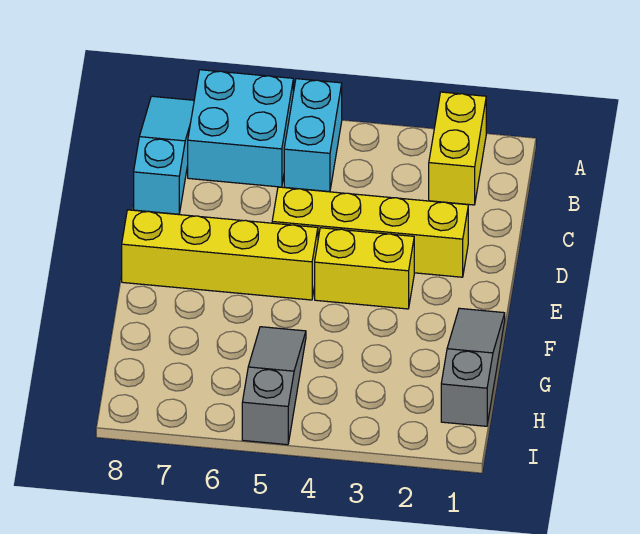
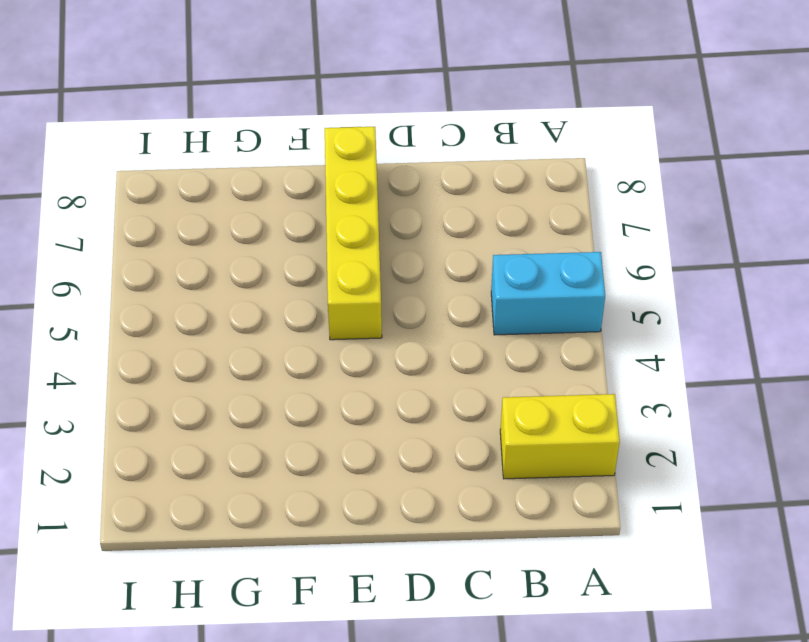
none -> cyan 2x2 brick [188,70,293,187]
none -> cyan 1x3 slope [134,96,194,214]

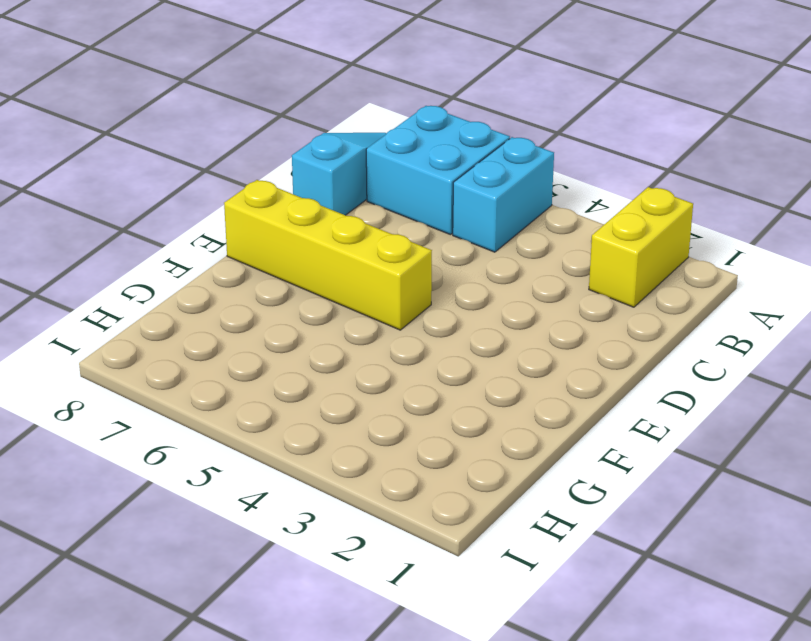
none -> yellow 1x4 brick [272,187,468,277]
none -> yellow 1x2 brick [315,228,414,309]

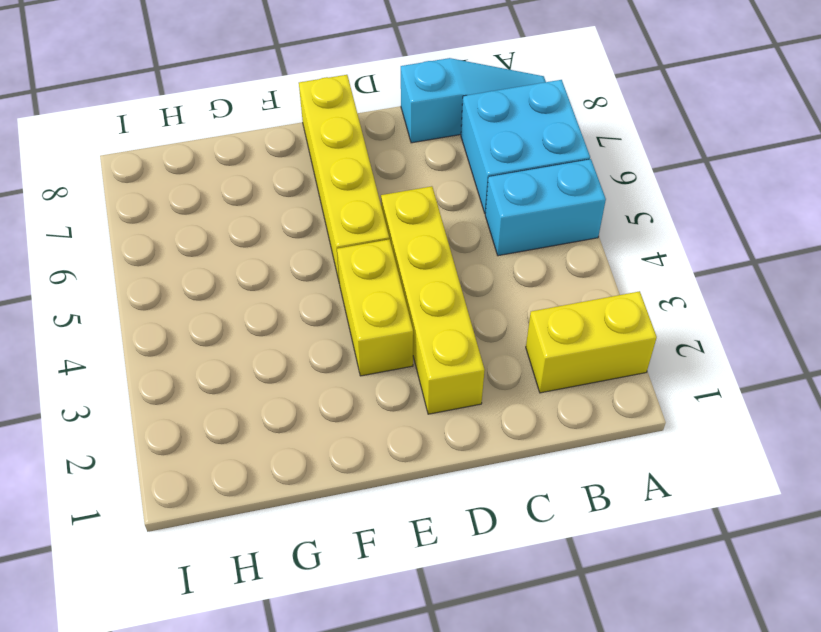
none -> grey 1x3 slope [441,308,505,426]
none -> grey 1x3 slope [242,327,306,445]

